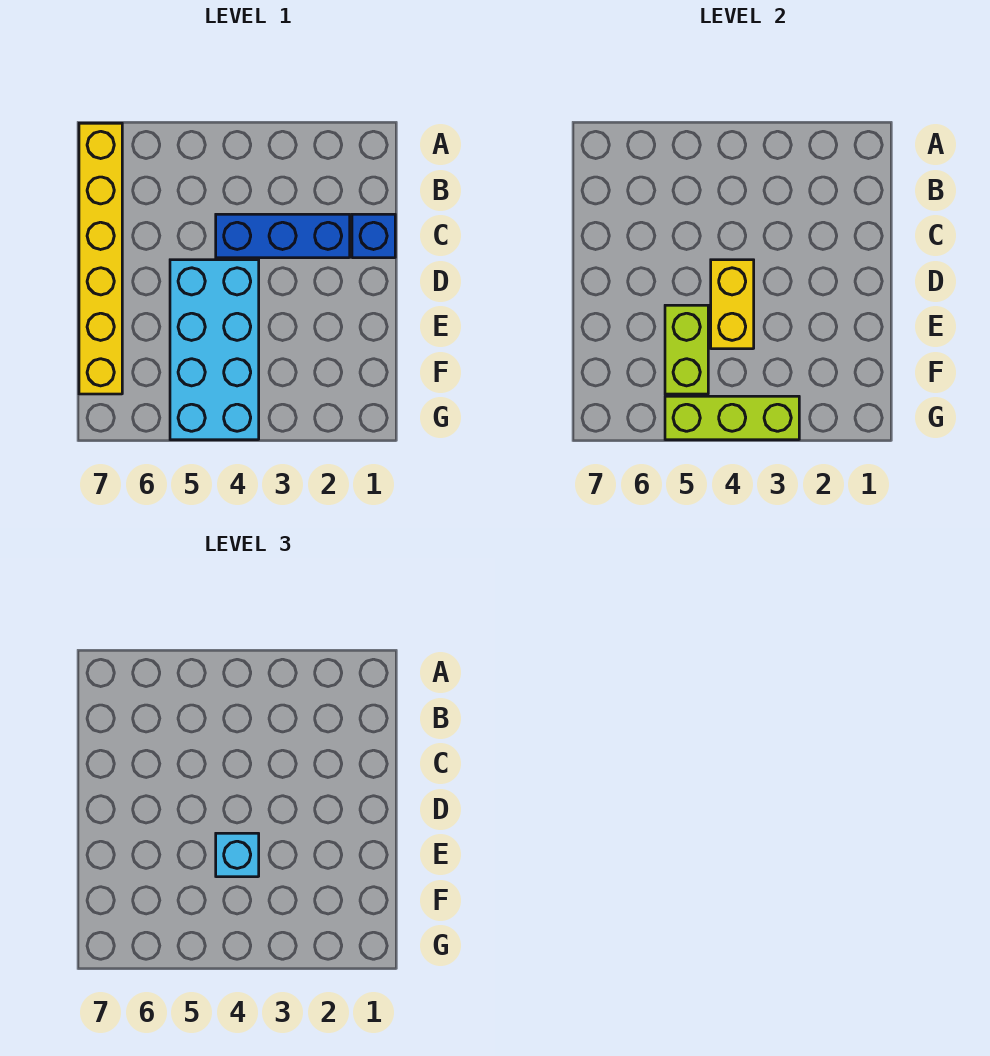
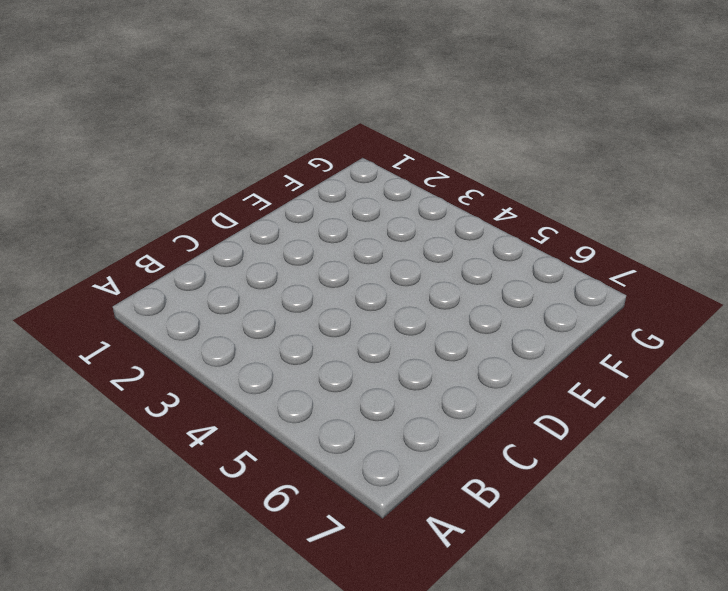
none -> yellow 1x6 brick [79,123,122,394]
none -> blue 1x1 brick [352,214,395,258]

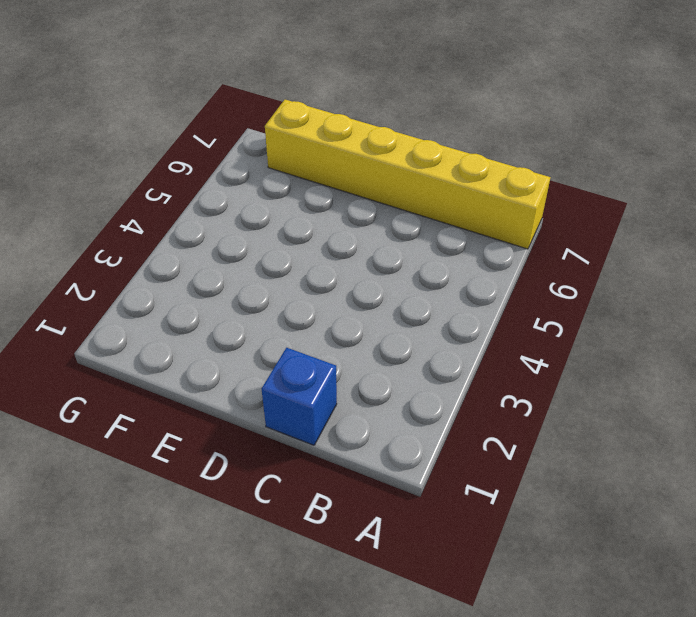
none -> blue 1x3 brick [216,214,350,258]
none -> cyan 2x4 brick [170,260,259,440]

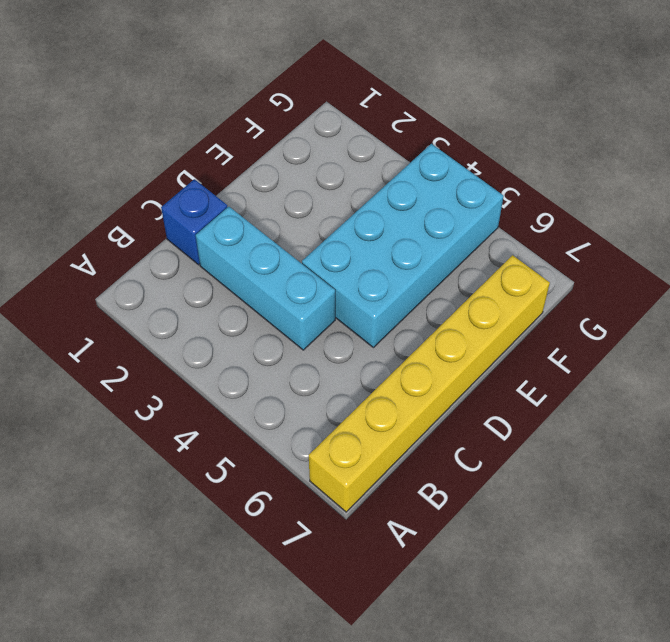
cyan 1x3 brick [196,207,335,350] -> blue 1x3 brick [216,214,350,258]
none -> yellow 1x2 brick [711,260,754,349]
none -> lime 1x2 brick [665,305,708,394]

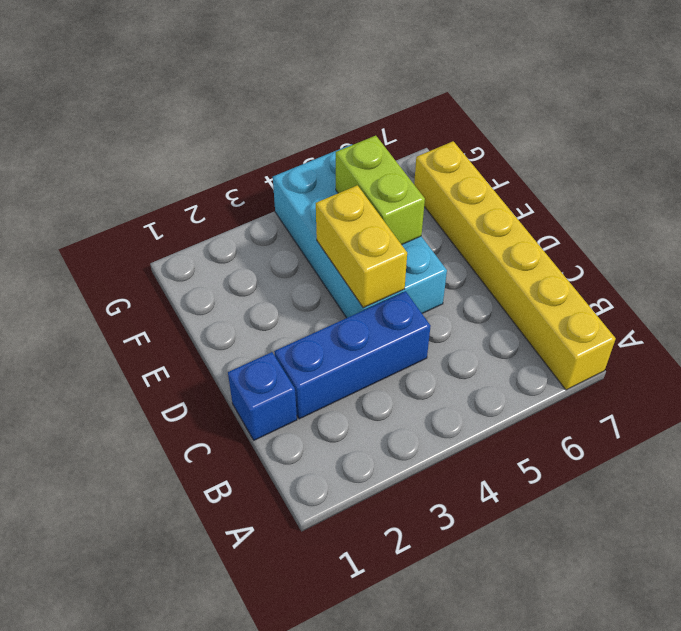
none -> lime 1x3 brick [665,396,799,440]
none -> cyan 1x1 brick [216,833,259,877]

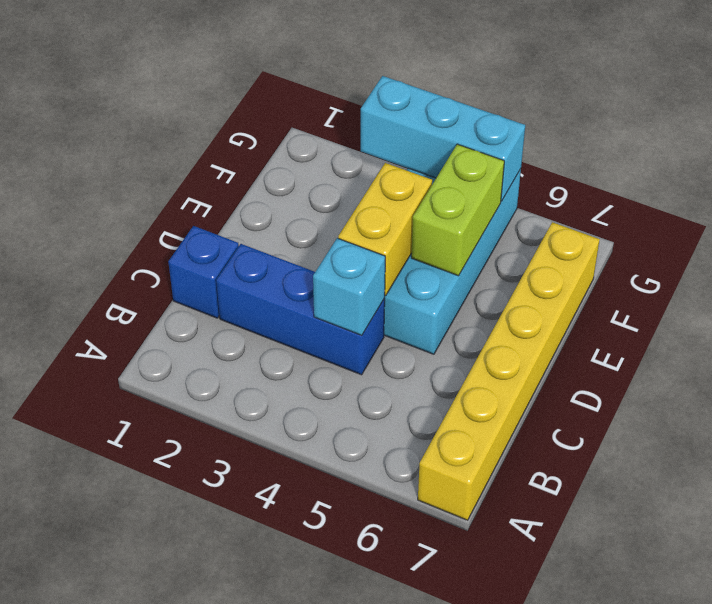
cyan 1x1 brick [313,238,385,336] -> cyan 1x1 brick moved to [216,833,259,877]
cyan 1x3 brick [361,76,525,201] -> lime 1x3 brick [665,396,799,440]

